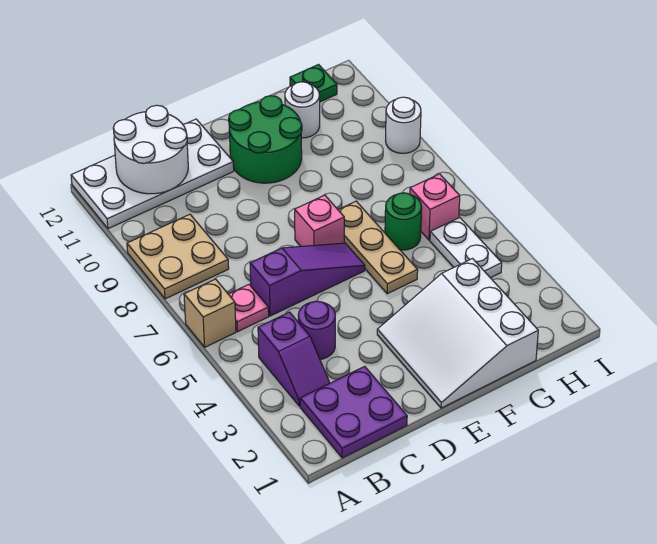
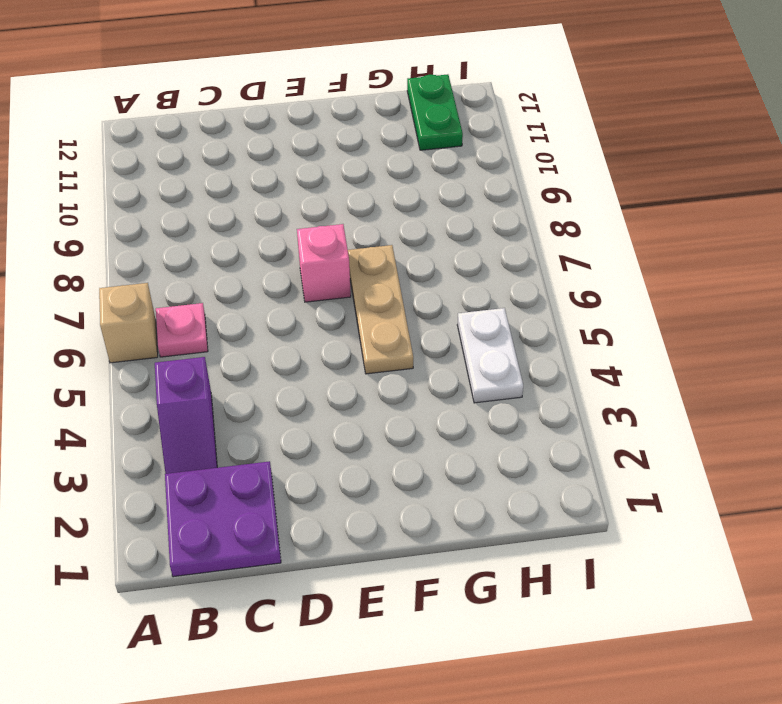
green 1x2 plate [407,74,463,150] -> green 1x1 plate [290,65,337,102]
none -> tan 2x2 plate [127,214,229,299]
none -> white 2x4 plate [71,119,234,229]
none -> purple 1x1 round brick [298,301,335,359]

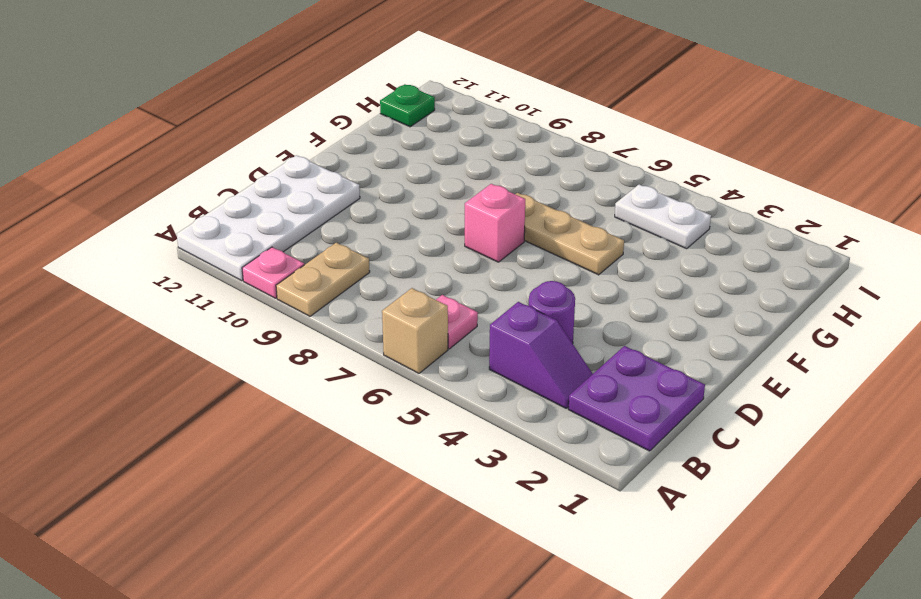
tan 1x2 plate [276,243,370,316] -> tan 2x2 plate [127,214,229,299]
pink 1x1 plate [242,247,304,298] -> none
none -> purple 1x3 slope [250,243,365,316]
none -> white 3x3 slope [377,259,538,408]
none -> green 2x2 round brick [229,96,302,183]

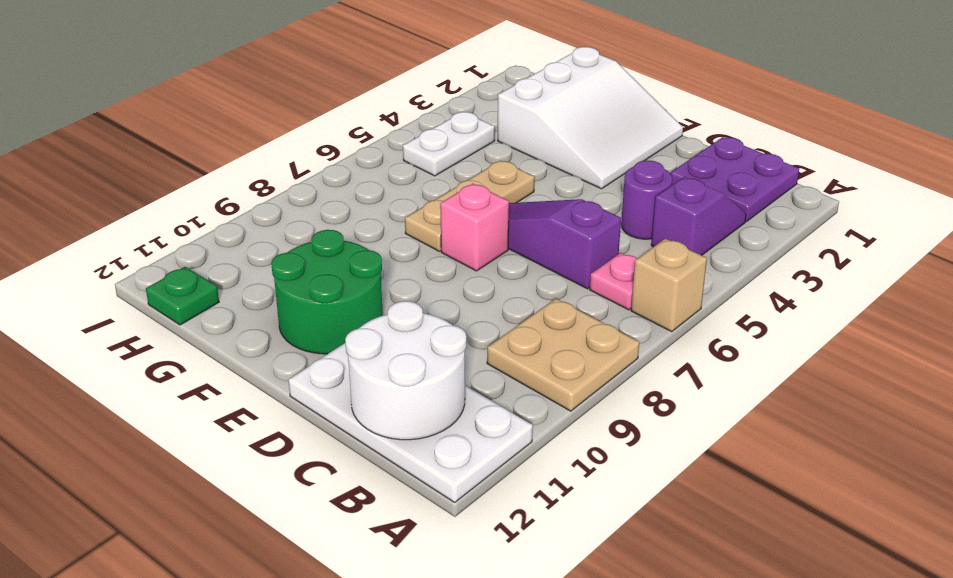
none -> green 1x1 round brick [385,193,422,250]
none -> white 1x1 round brick [285,82,320,138]
none -> pink 1x1 brick [410,174,460,240]

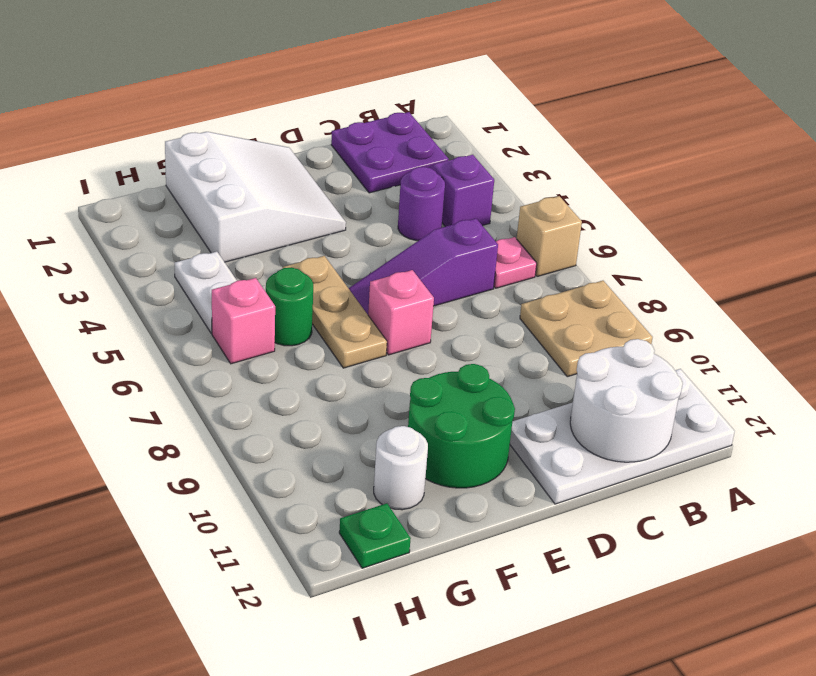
none -> white 1x1 round brick [386,97,421,153]

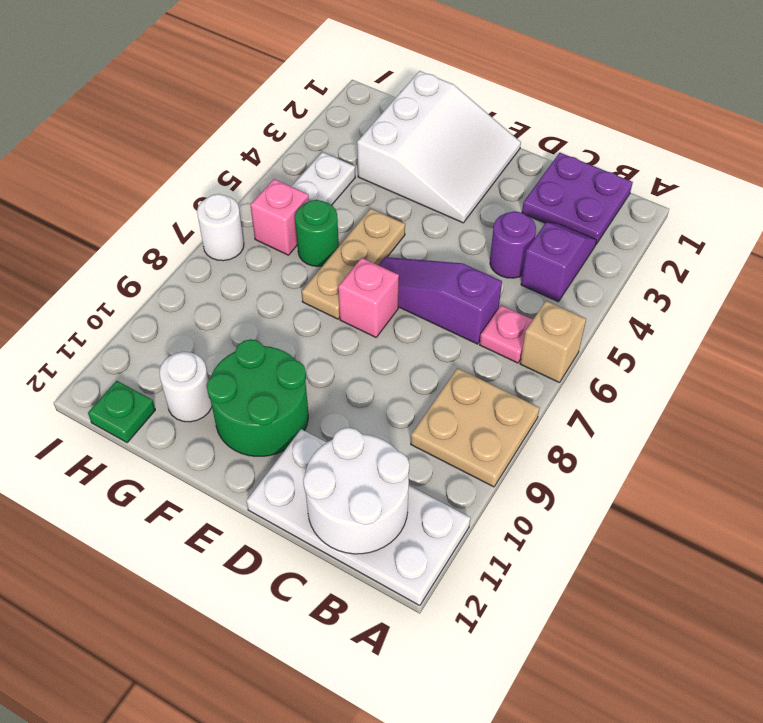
white 1x1 round brick [197,194,244,261] -> white 1x1 round brick moved to [386,97,421,153]

